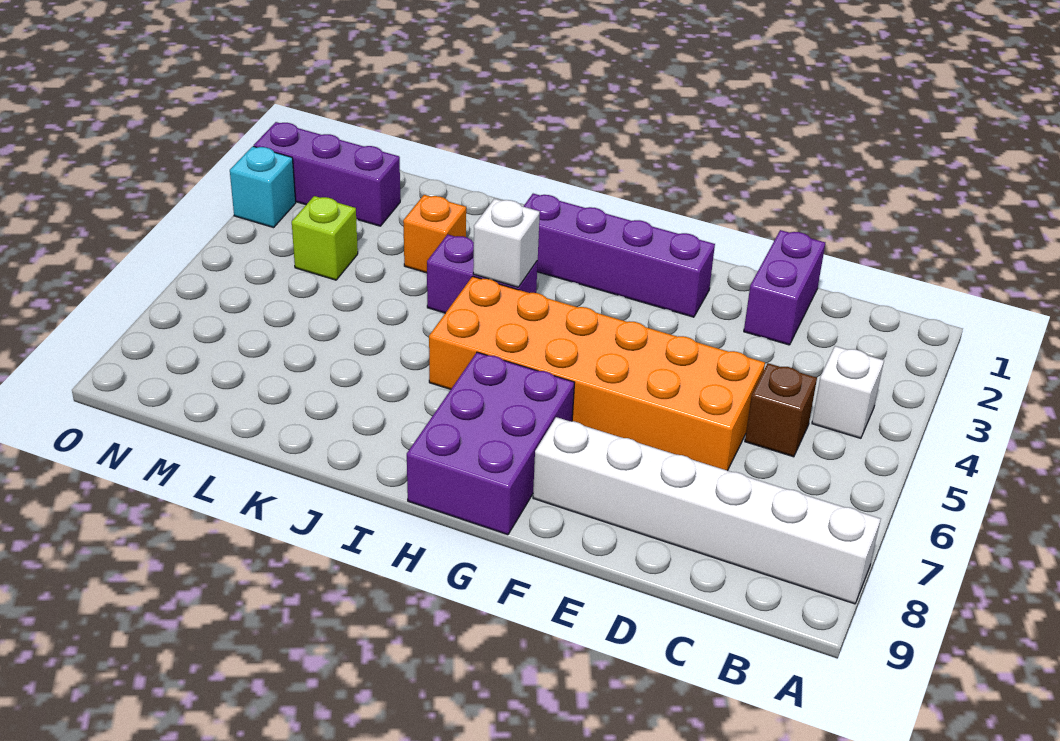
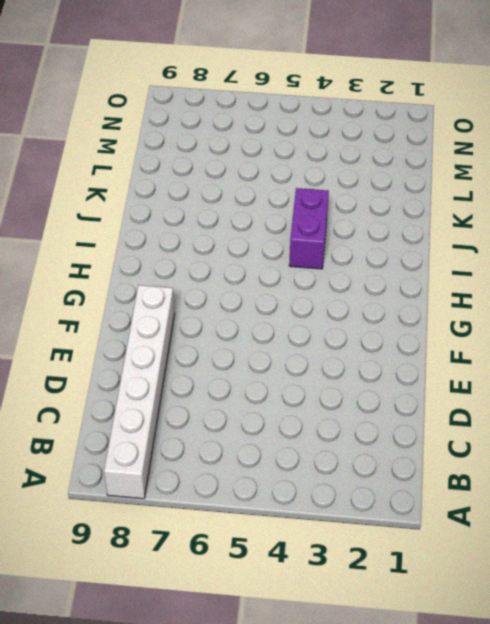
none -> white 1x1 brick [812,346,884,438]
none -> brown 1x1 brick [745,363,817,457]
none -> purple 1x2 brick [744,230,825,345]

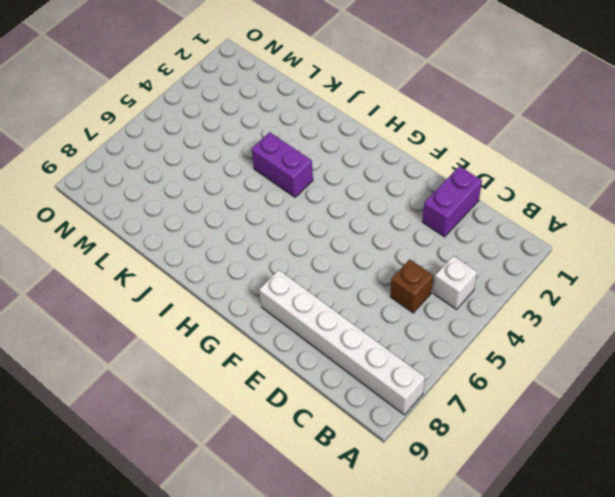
none -> orange 2x6 brick [429,276,765,471]
none -> purple 1x4 brick [523,194,715,317]
none -> purple 2x3 brick [407,352,575,535]

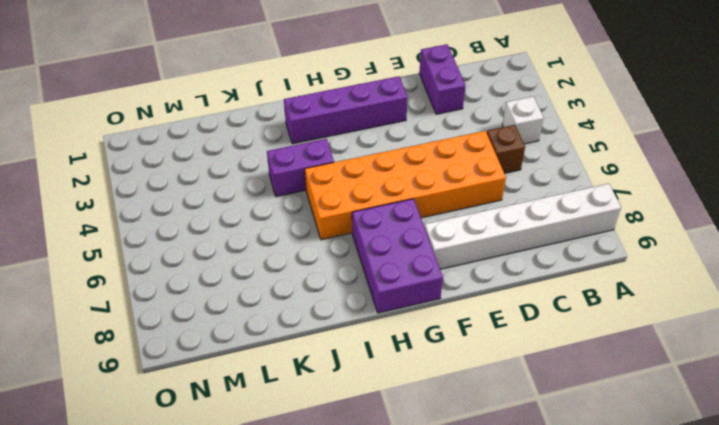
none -> orange 1x1 brick [403,195,466,273]
none -> purple 1x3 brick [254,122,400,226]
none -> lime 1x1 brick [292,196,358,280]

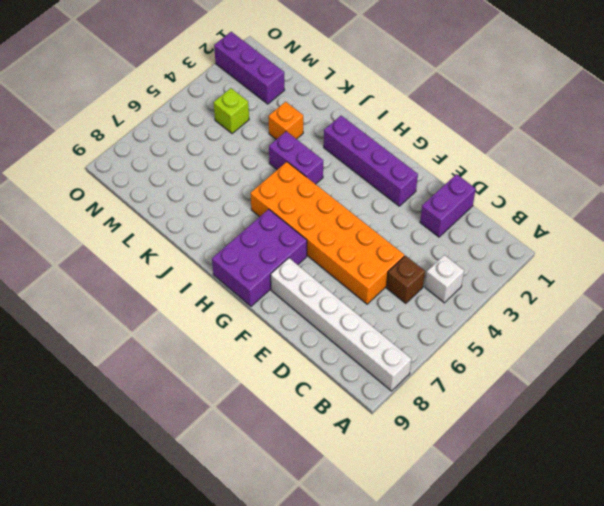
none -> cyan 1x1 brick [230,146,296,228]
none -> white 1x1 brick [473,199,540,287]

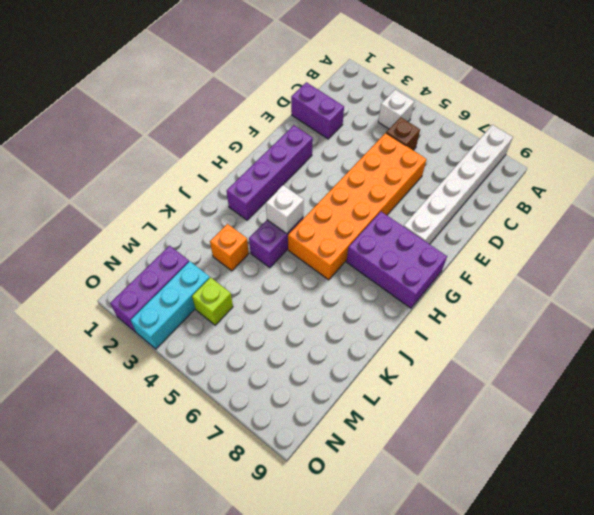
cyan 1x3 brick [131,261,210,349] -> cyan 1x1 brick [230,146,296,228]

